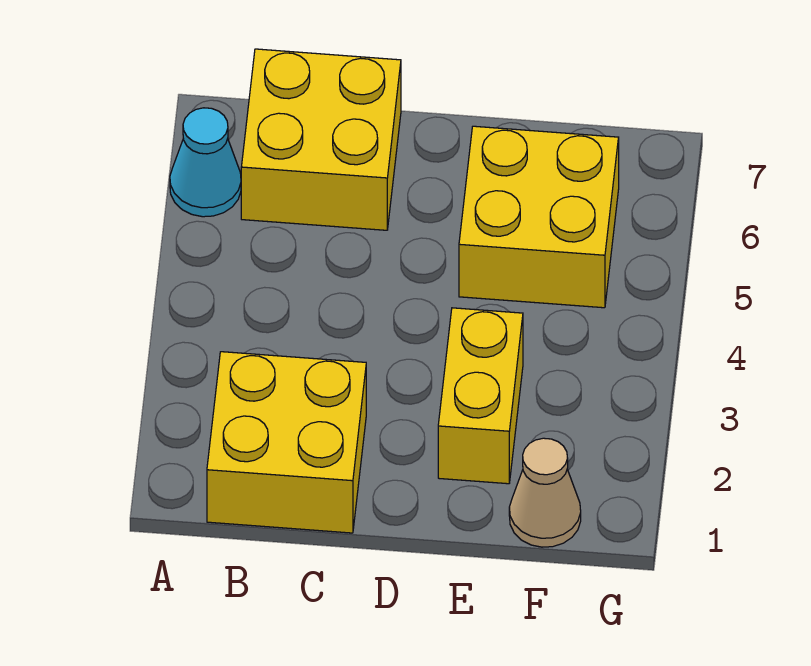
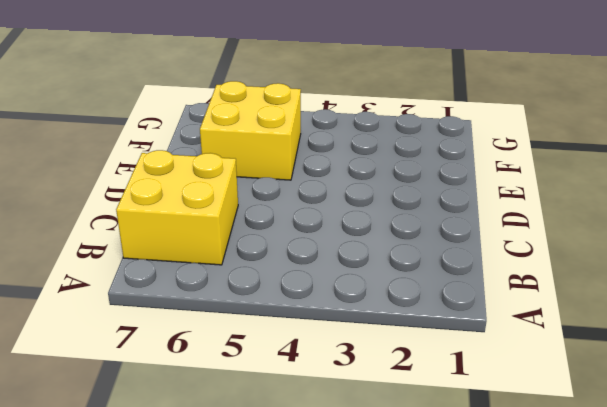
none -> cyan 1x1 cone [170,108,241,217]
none -> yellow 2x2 brick [207,352,366,533]

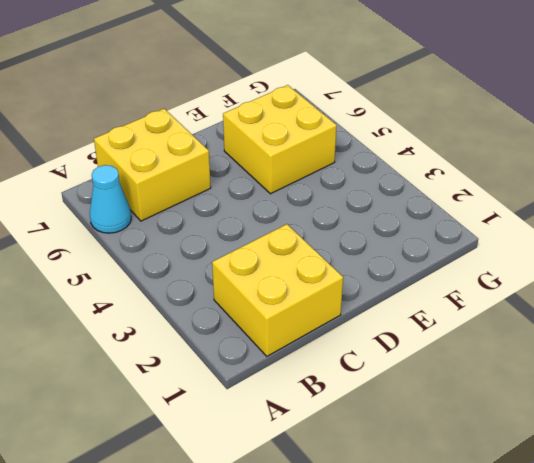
none -> yellow 1x2 brick [438,308,523,484]
none -> tan 1x1 cone [509,438,581,547]

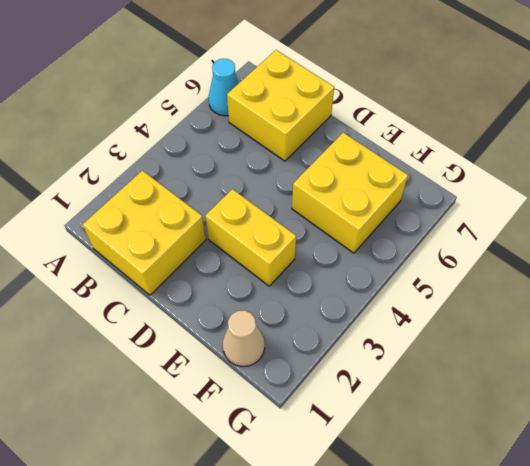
yellow 1x2 brick [205,189,296,286] -> yellow 1x2 brick turned to [438,308,523,484]

